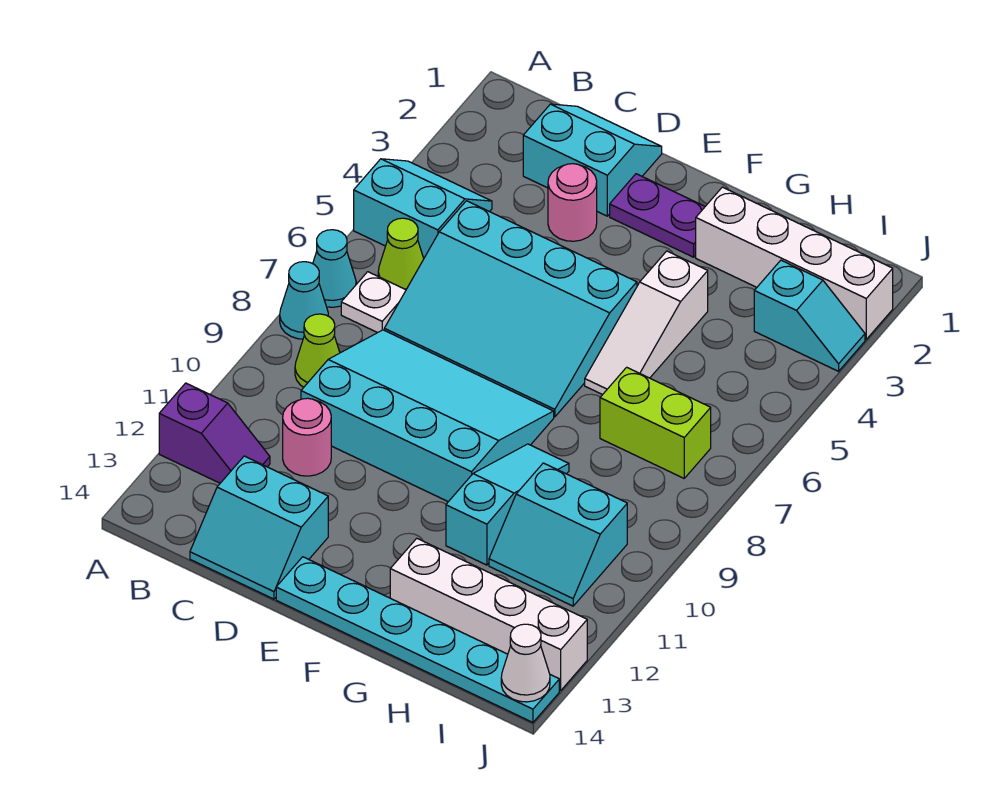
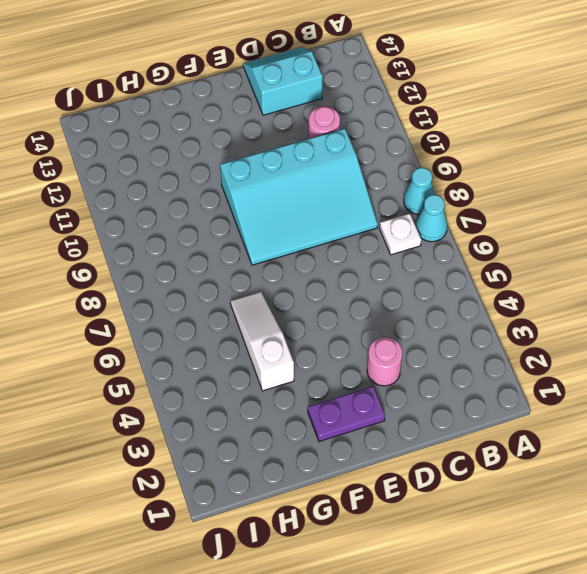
none -> cyan 2x2 slope [354,159,492,258]
none -> purple 1x2 slope [159,383,270,483]
none -> lime 1x1 cone [378,218,424,290]

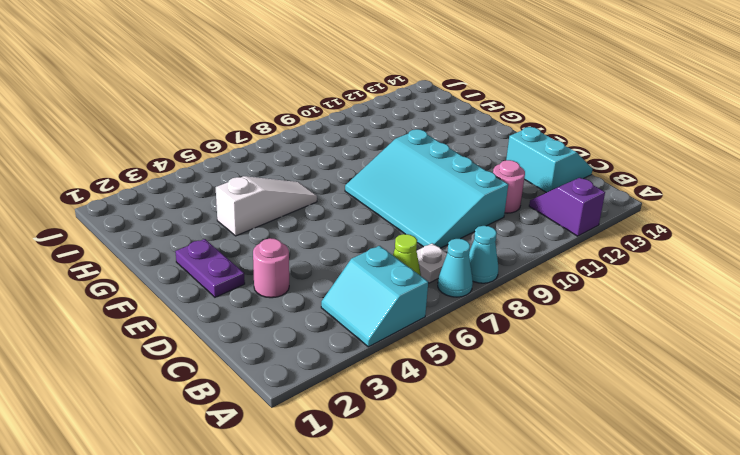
none -> lime 1x1 cone [295,314,340,387]
none -> cyan 2x2 slope [523,104,662,216]
none -> cyan 3x4 slope [384,201,637,417]

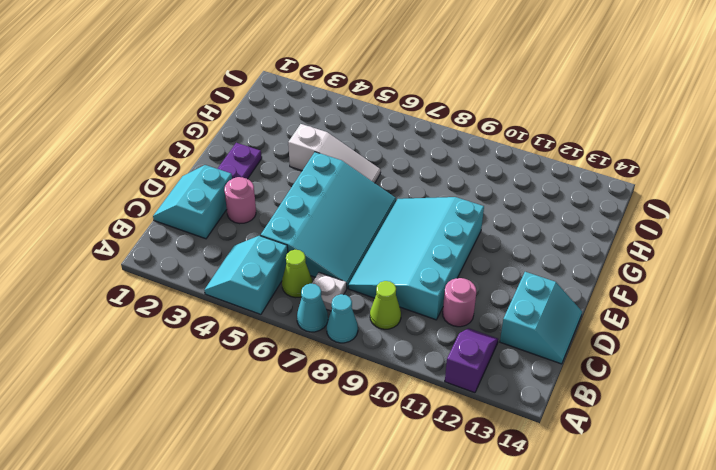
none -> cyan 1x6 plate [276,557,559,722]
none -> white 1x4 brick [696,187,893,339]
none -> cyan 1x3 slope [446,444,569,565]

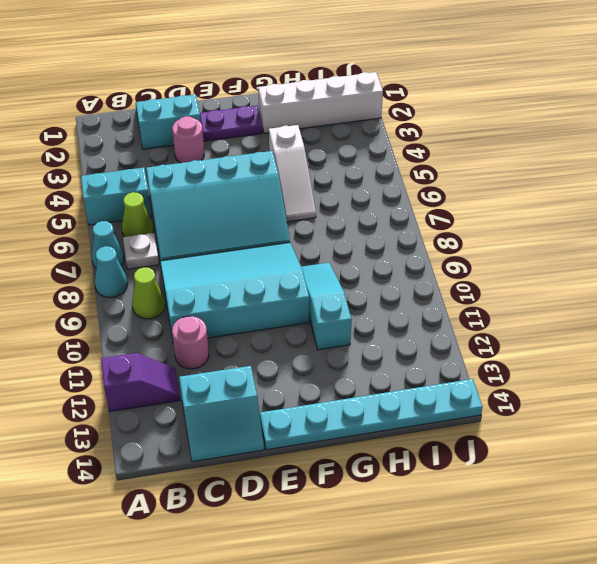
none -> white 1x4 brick [390,538,587,690]
none -> lime 1x2 brick [600,367,711,478]
none -> cyan 2x2 slope [489,463,627,606]

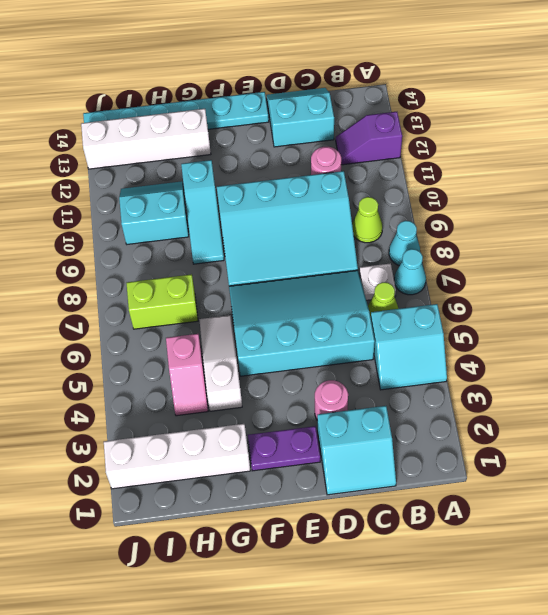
pink 1x2 slope [166,334,208,416] -> none
none -> cyan 1x2 slope [754,260,865,371]
none -> white 1x1 cone [501,624,550,702]

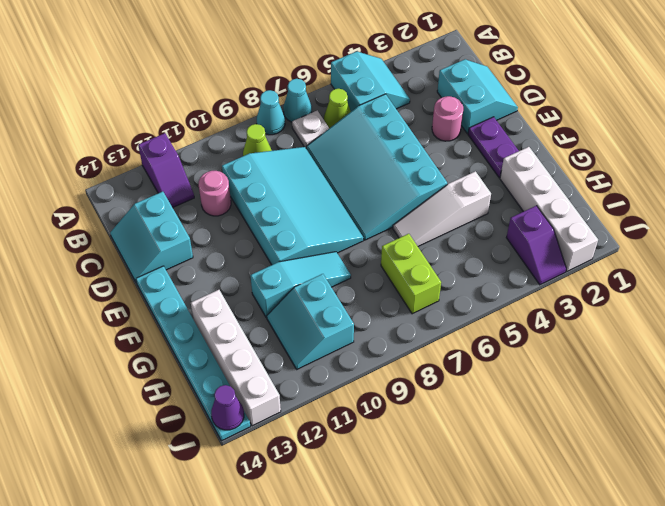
purple 1x2 slope [506,206,566,285] -> cyan 1x2 slope [754,260,865,371]
purple 1x1 cone [211,385,244,430] -> white 1x1 cone [501,624,550,702]

